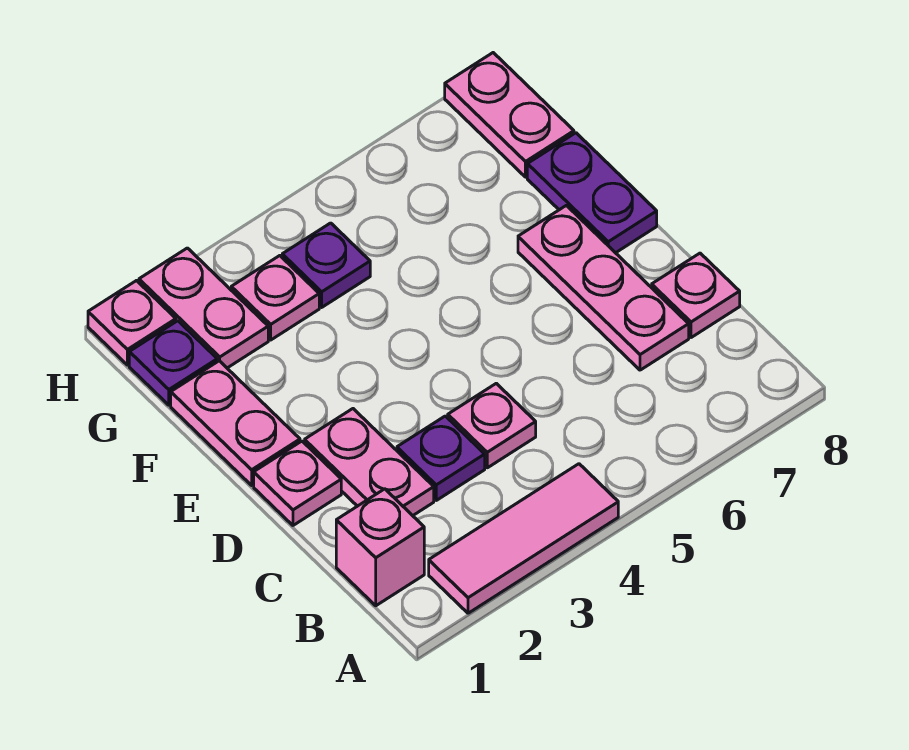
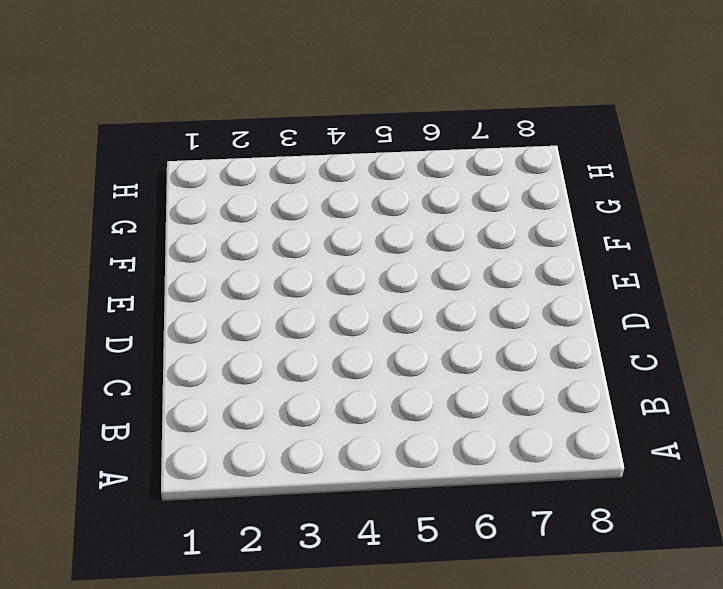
none -> pink 1x3 tile [429,464,618,613]
none -> pink 1x1 brick [336,489,424,606]
none -> pink 1x2 plate [305,409,434,516]

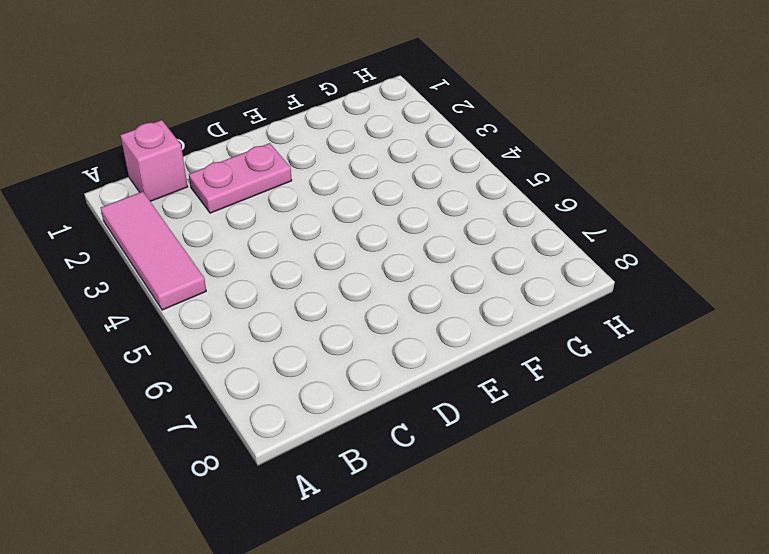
none -> purple 1x1 plate [397,416,485,500]
none -> pink 1x1 plate [448,383,536,468]
none -> pink 1x3 plate [518,205,689,370]

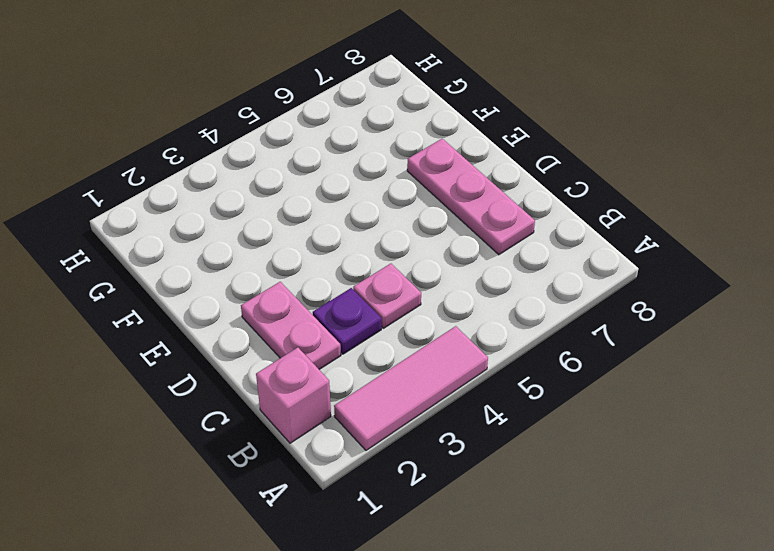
none -> pink 1x1 plate [652,253,740,338]
none -> pink 1x1 plate [254,441,341,525]
none -> pink 1x2 plate [171,361,300,485]

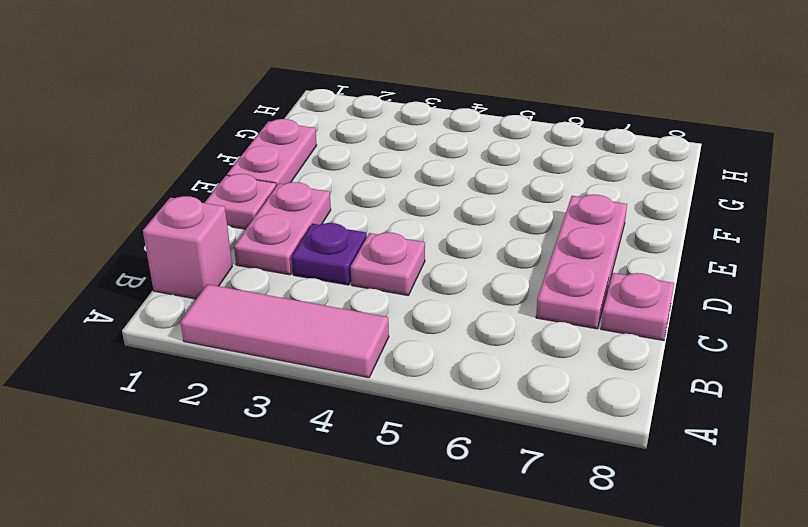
none -> purple 1x2 plate [527,133,657,253]
none -> purple 1x1 plate [129,321,217,405]
none -> pink 1x2 plate [139,248,268,368]

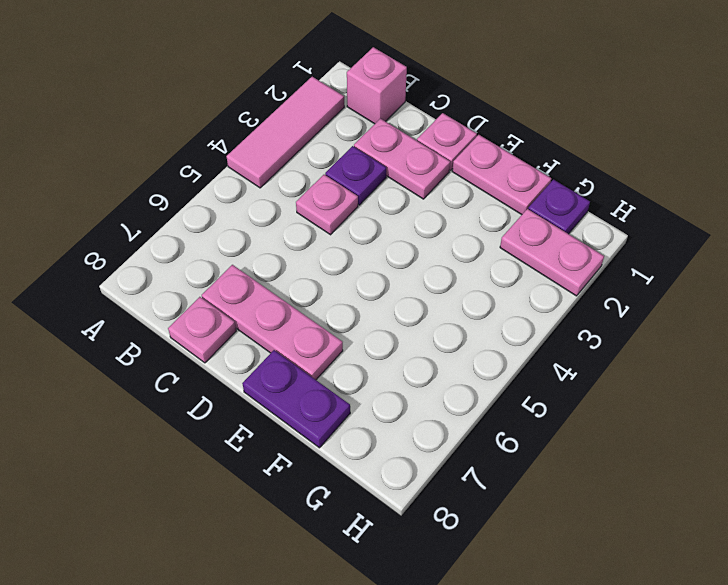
none -> pink 1x1 plate [231,256,319,340]
none -> purple 1x1 plate [282,223,370,307]
none -> pink 1x2 plate [445,53,574,177]

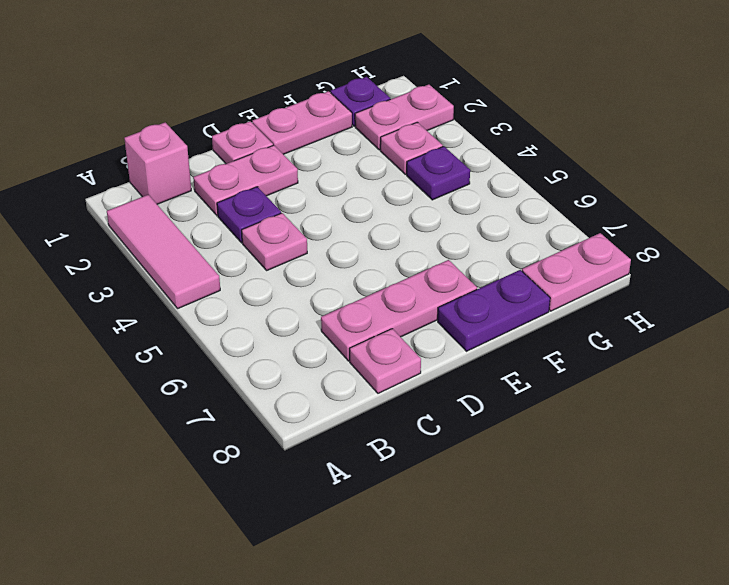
none -> pink 1x1 plate [88,281,176,365]

